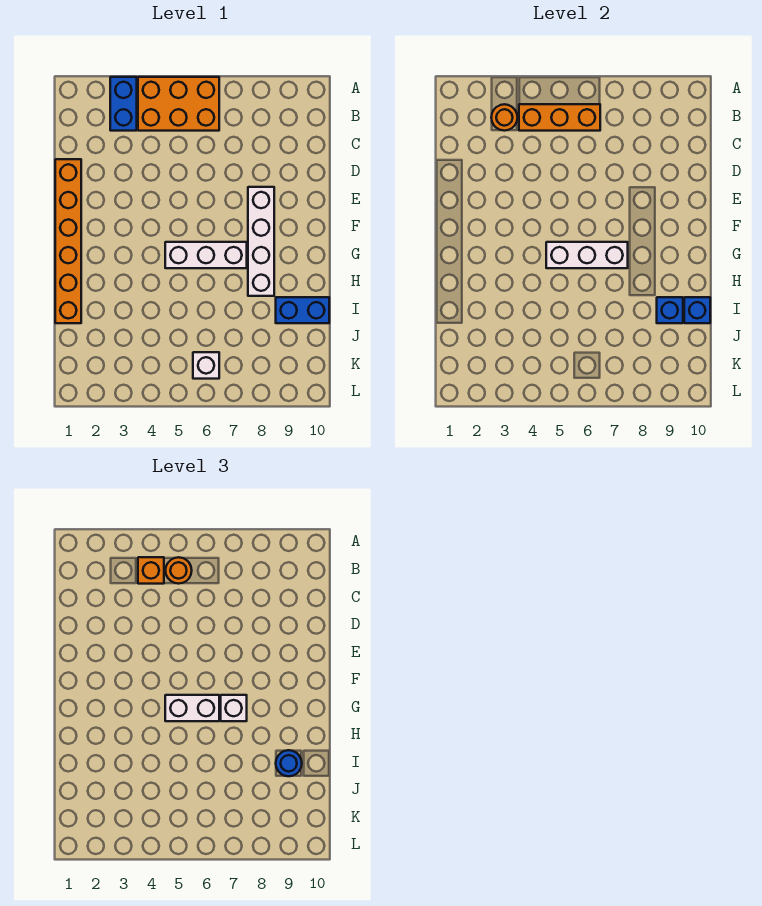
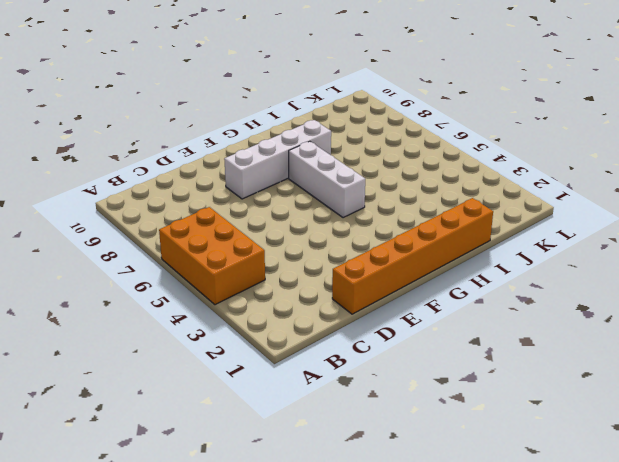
none -> blue 1x2 brick [110,77,137,131]
none -> blue 1x2 brick [276,297,329,323]
none -> white 1x1 brick [193,352,219,379]

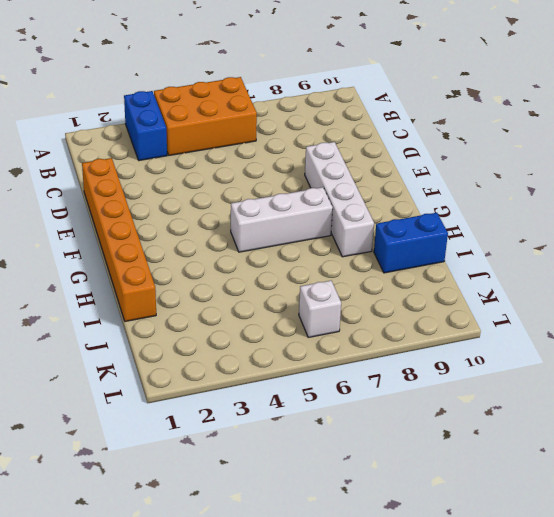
none -> orange 1x1 round brick [491,104,518,131]
none -> orange 1x3 brick [519,104,600,131]
none -> white 1x3 brick [546,242,628,268]

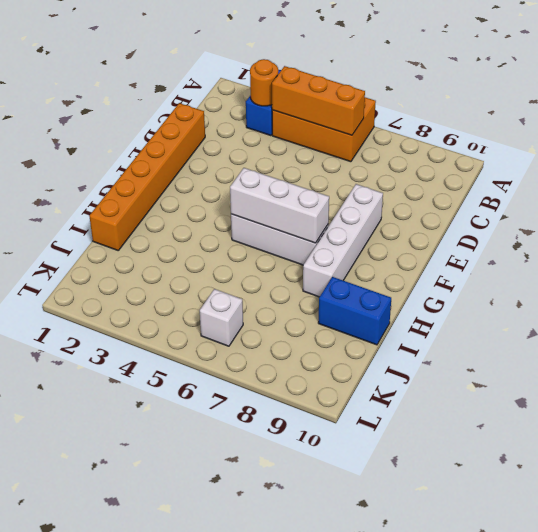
none -> blue 1x1 brick [657,297,683,323]
none -> blue 1x1 brick [684,297,710,323]
none -> orange 1x1 brick [138,557,164,584]

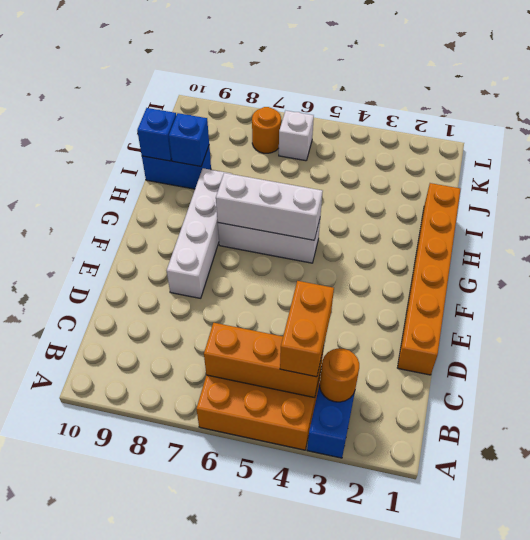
orange 1x2 brick [280,281,334,377] -> orange 1x1 brick [138,557,164,584]
orange 1x1 round brick [252,107,281,153] -> orange 1x1 round brick moved to [166,557,192,584]
none -> white 1x2 brick [165,695,219,721]
none -> white 1x1 brick [221,695,247,721]
none -> blue 1x1 round brick [276,750,302,776]

